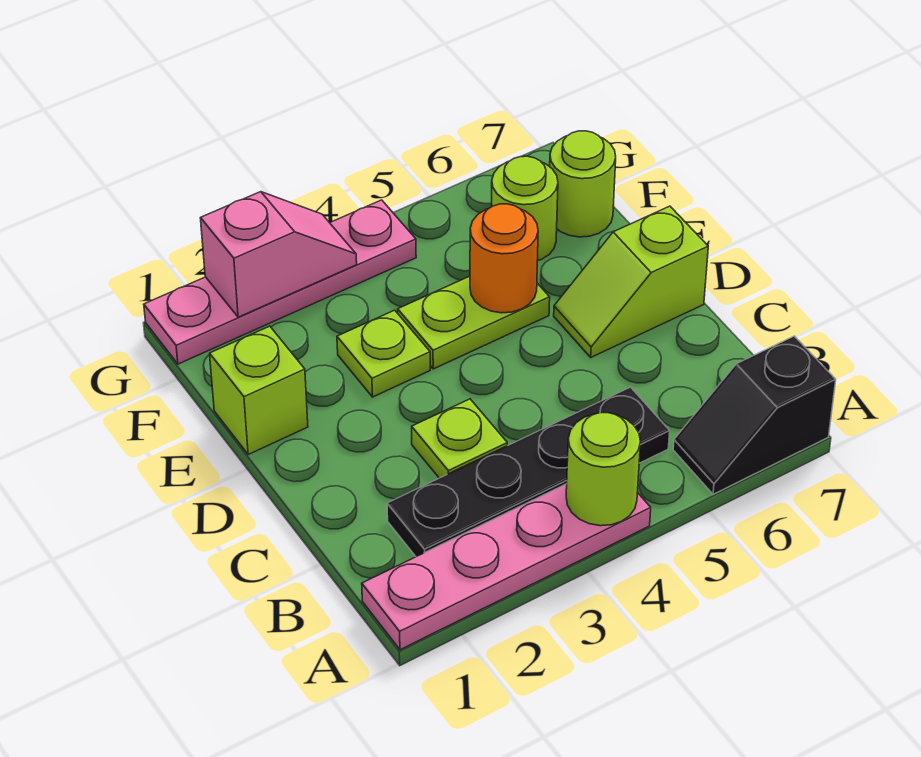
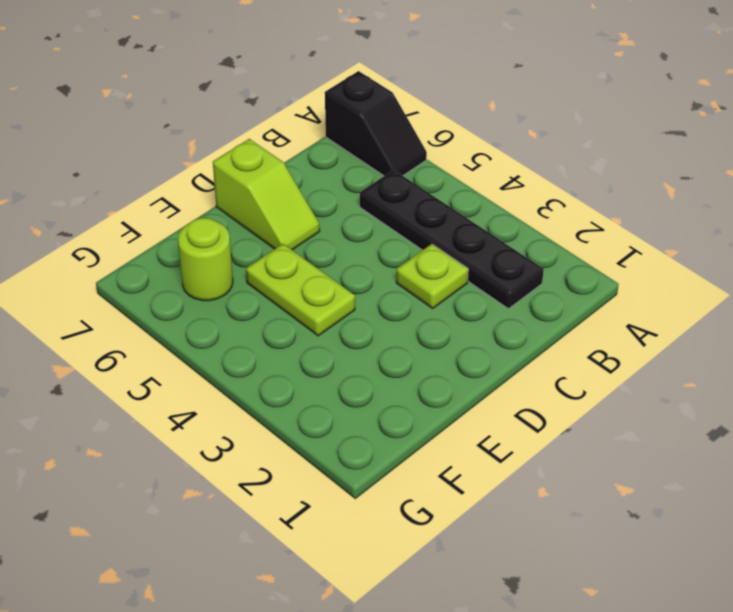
none -> pink 1x4 plate [362,484,651,650]
none -> lime 1x1 brick [210,326,308,454]
none -> lime 1x1 plate [337,310,430,397]

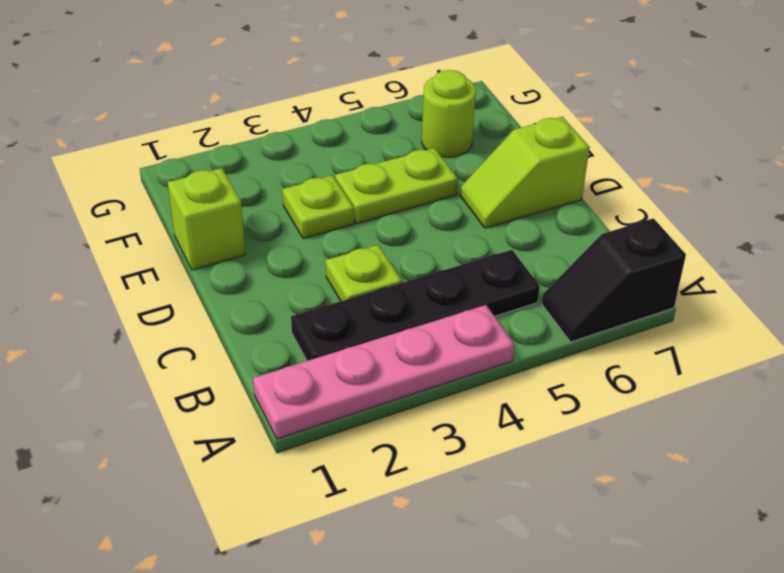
none -> lime 1x1 round brick [550,131,616,237]
none -> pink 1x4 plate [144,200,416,364]
none -> lime 1x1 round brick [566,413,641,526]

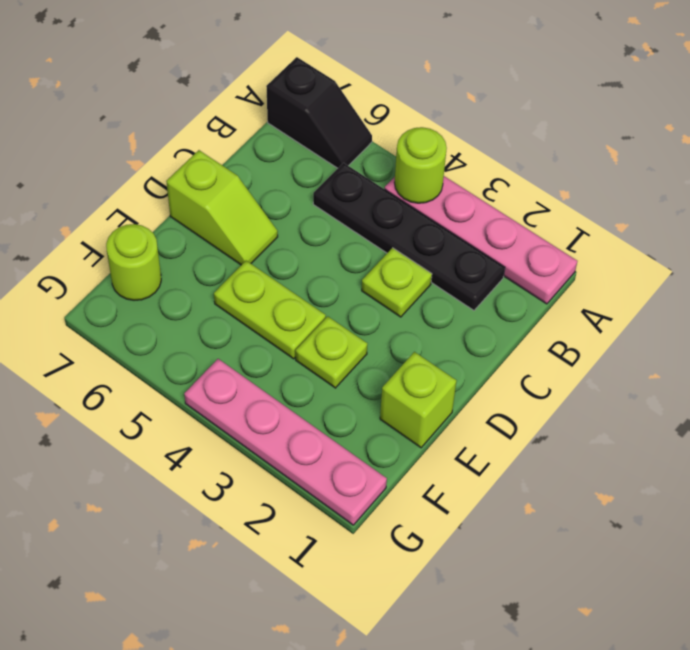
none -> lime 1x1 round brick [492,156,558,261]
none -> orange 1x1 round brick [470,204,538,313]
none -> pink 1x2 slope [201,192,357,317]

